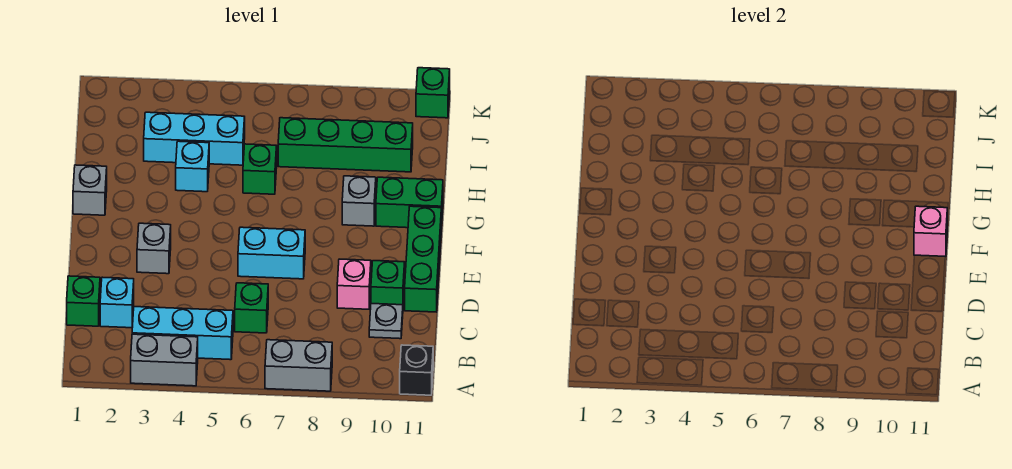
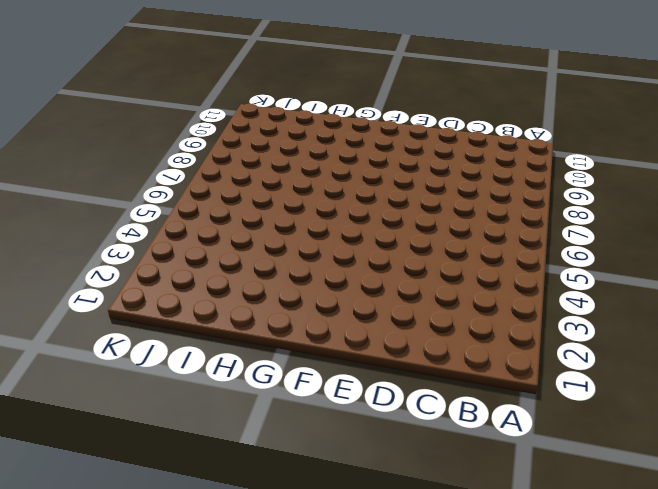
none -> grey 1x2 brick [131,334,198,386]
none -> grey 1x2 brick [265,340,332,391]
none -> black 1x1 brick [400,345,433,395]

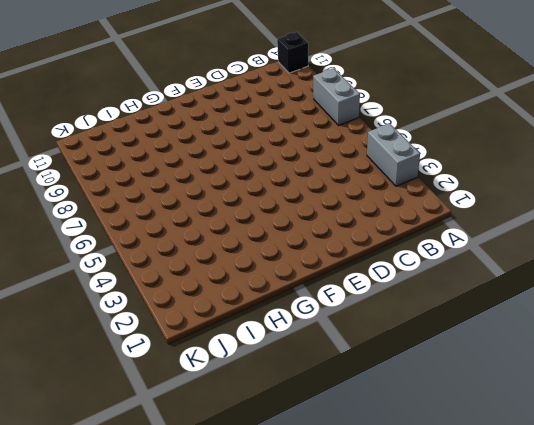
none -> cyan 1x3 brick [132,307,233,360]
none -> green 1x1 brick [67,276,100,326]
none -> cyan 1x1 brick [100,277,134,328]

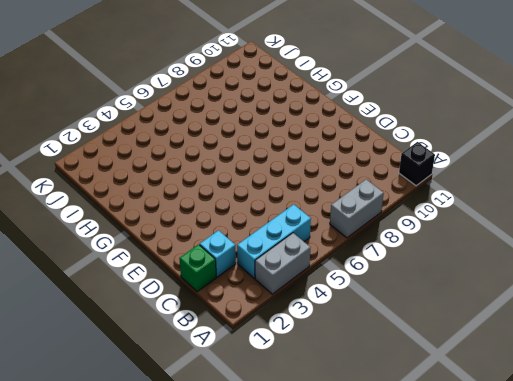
none -> green 1x1 brick [235,283,268,333]
none -> grey 1x1 plate [369,304,403,339]
none -> pink 1x1 brick [337,259,371,309]

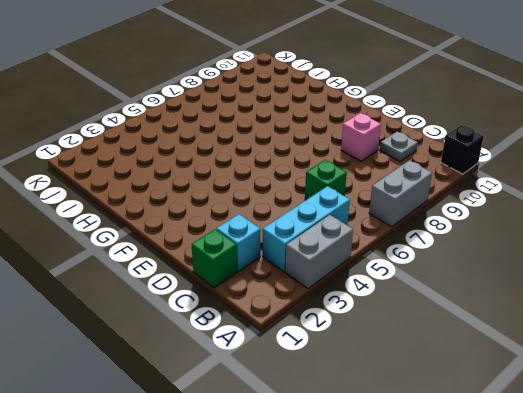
none -> green 1x1 brick [371,261,405,305]
none -> green 1x3 brick [405,206,441,312]
none -> grey 1x1 brick [137,223,171,274]

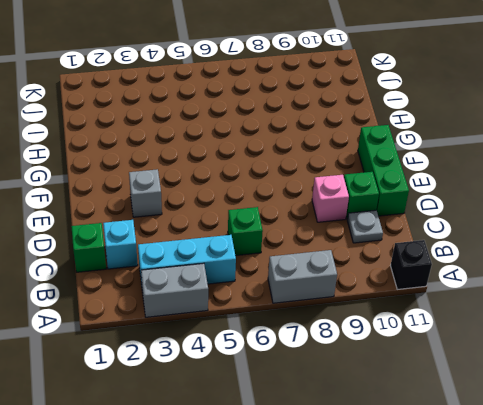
none -> cyan 1x2 brick [238,227,305,279]
none -> grey 1x1 brick [73,165,107,215]
none -> grey 1x1 brick [342,176,376,226]

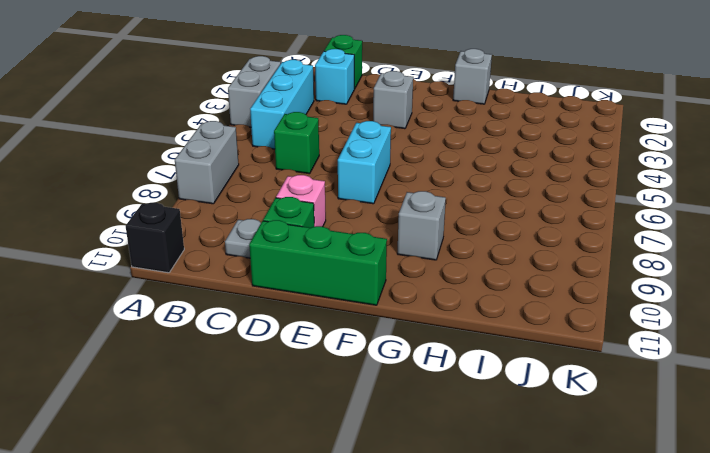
none -> green 1x2 brick [376,177,443,229]
none -> cyan 1x1 brick [176,141,209,192]
none -> green 1x1 brick [243,144,277,194]

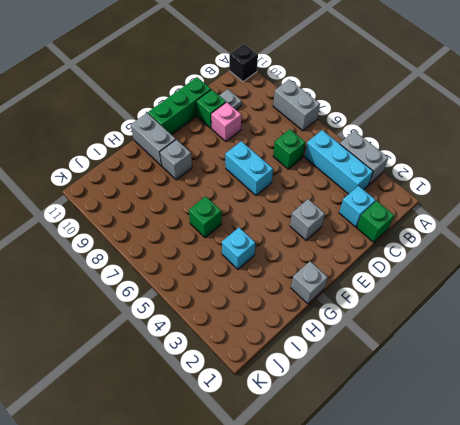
grey 1x2 brick [131,113,176,166] -> green 1x2 brick [376,177,443,229]
none -> cyan 1x3 brick [144,112,245,165]
none -> green 1x4 brick [278,118,413,172]
none -> green 1x1 brick [416,68,450,118]

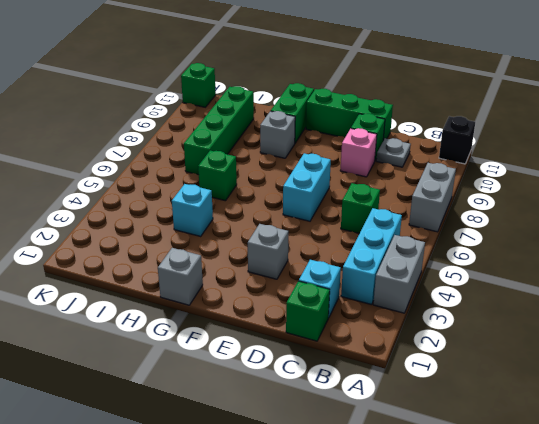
none -> cyan 1x3 brick [144,112,245,165]
none -> pink 1x1 brick [914,206,947,257]

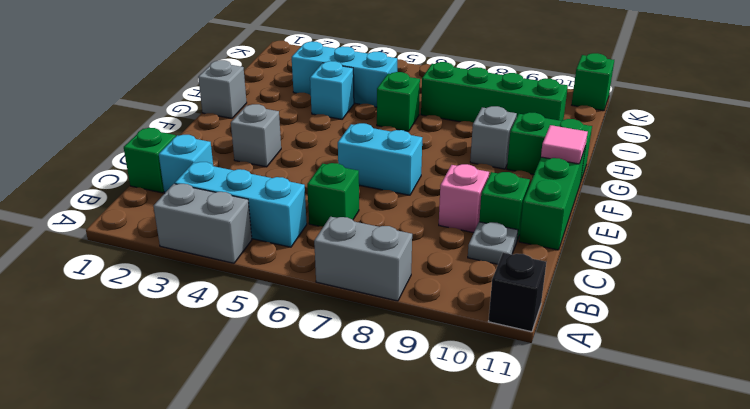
pink 1x1 tile [541,125,588,164] -> pink 1x1 brick [914,206,947,257]

